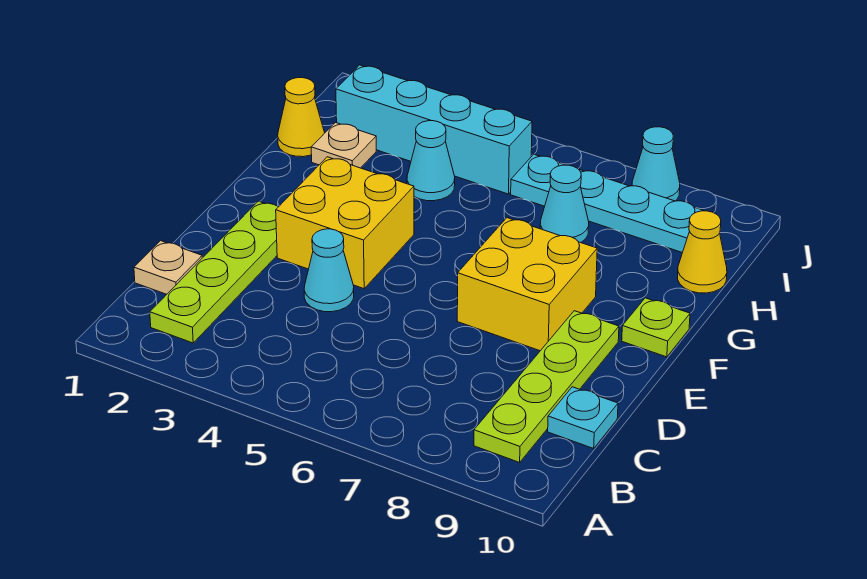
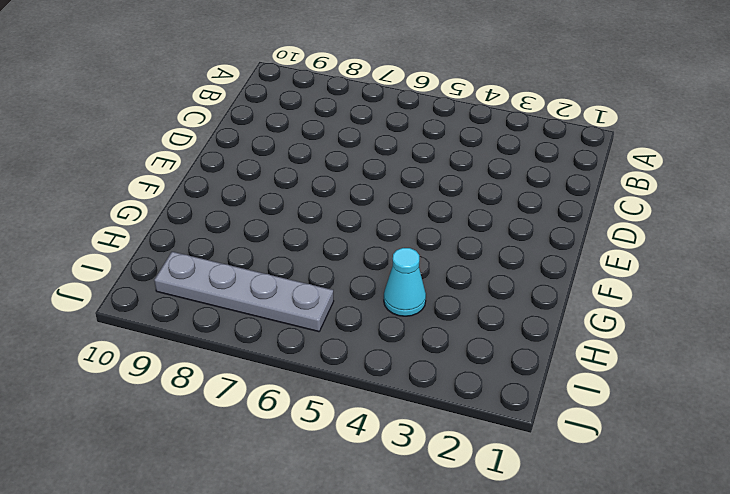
grey 1x4 plate [154,252,334,332] -> cyan 1x4 plate [511,154,704,253]
none -> lime 1x4 plate [150,201,278,343]
none -> lime 1x4 plate [474,311,619,462]
none -> tan 1x1 plate [134,241,202,294]

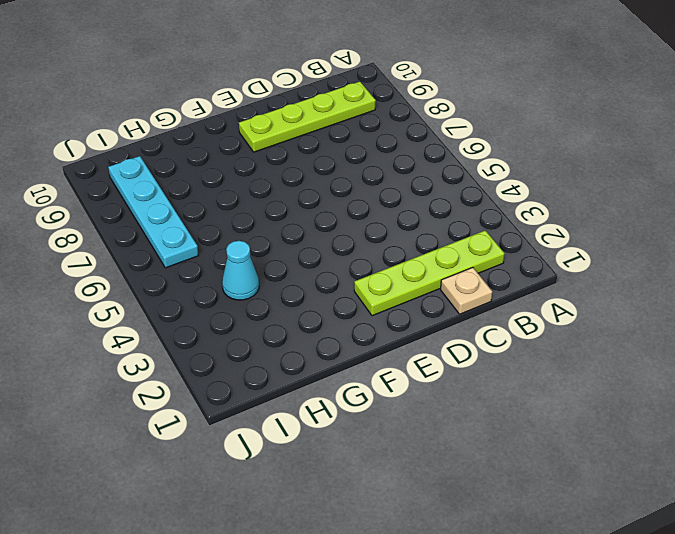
none -> cyan 1x1 plate [548,387,618,448]
none -> cyan 1x1 cone [304,229,354,312]
none -> yellow 2x2 brick [276,157,414,289]

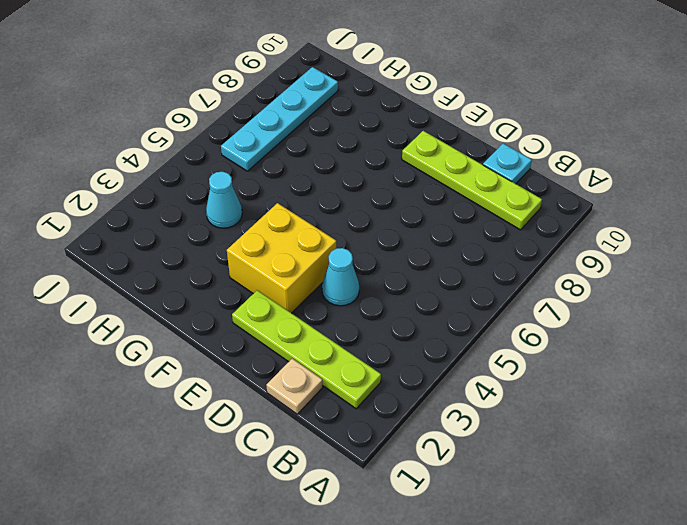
none -> yellow 2x2 brick [457,218,597,351]
none -> lime 1x1 plate [622,298,690,357]
none -> yellow 1x1 cone [278,78,325,157]

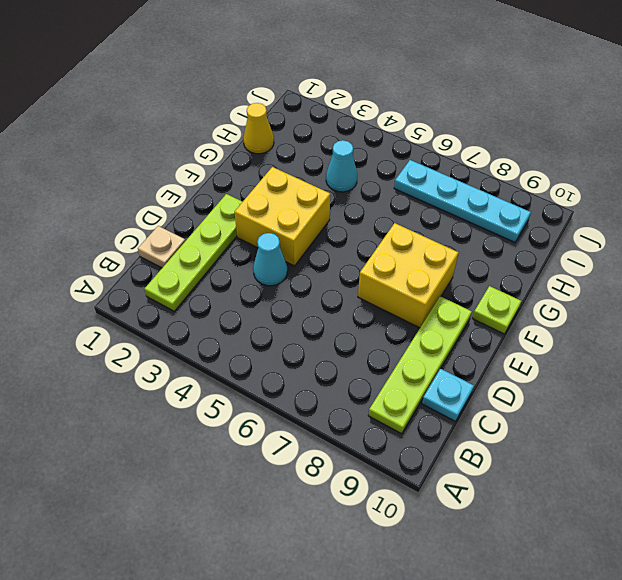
none -> tan 1x1 plate [311,123,376,168]
none -> cyan 1x1 cone [540,165,589,243]
none -> yellow 1x1 cone [678,211,727,293]

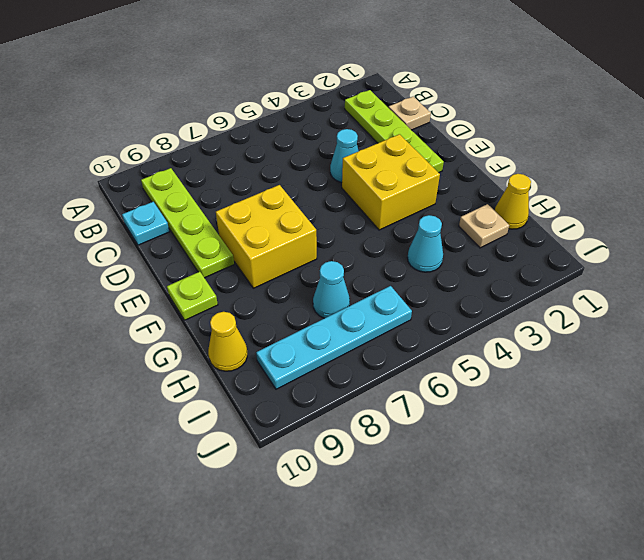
none -> cyan 1x4 brick [336,65,532,194]
none -> cyan 1x1 cone [632,127,680,201]

